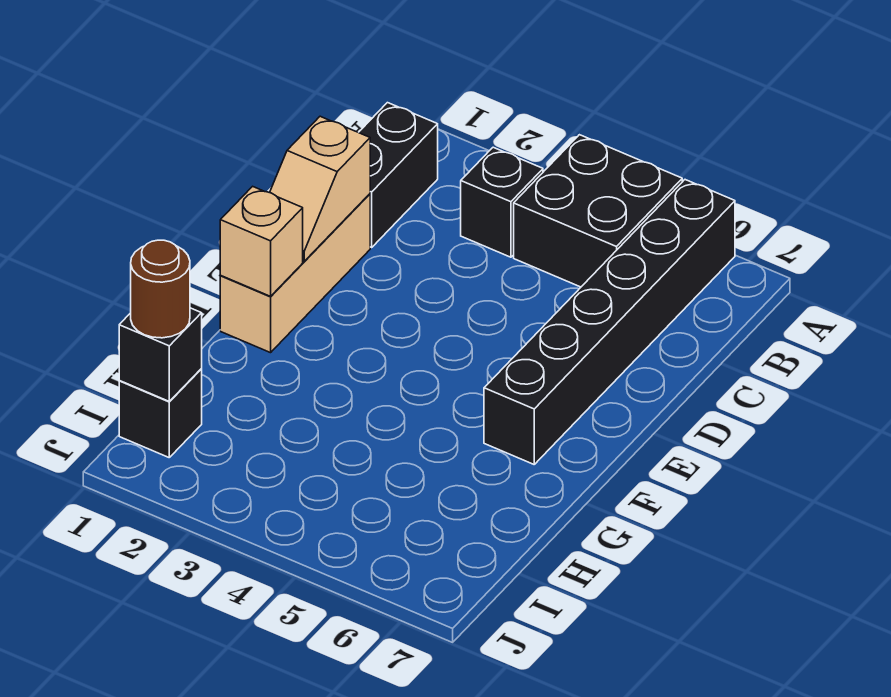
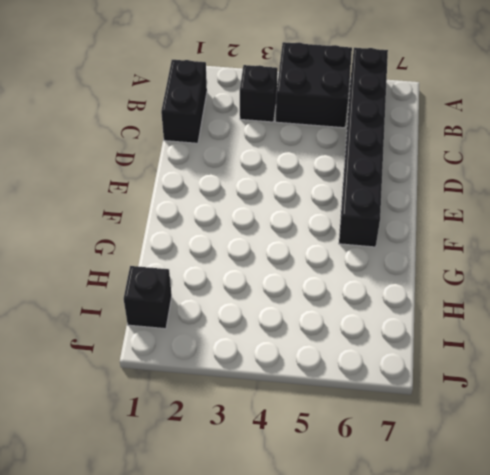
none -> tan 1x3 brick [220,194,370,353]
none -> tan 1x2 slope [270,116,370,261]

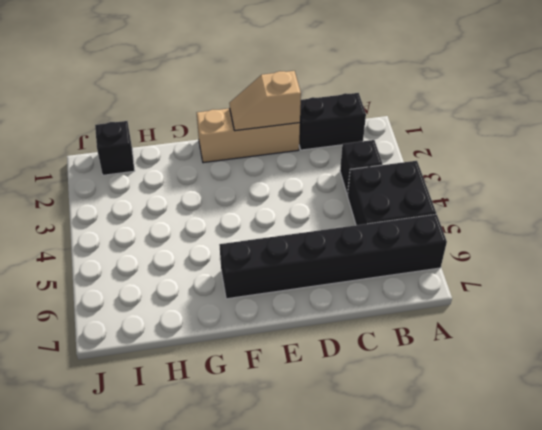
none -> tan 1x1 brick [220,186,303,296]
none -> black 1x1 brick [119,308,202,402]

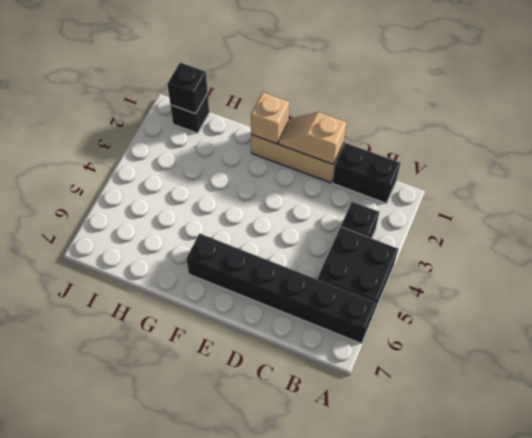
none -> brown 1x1 round brick [131,240,190,338]

